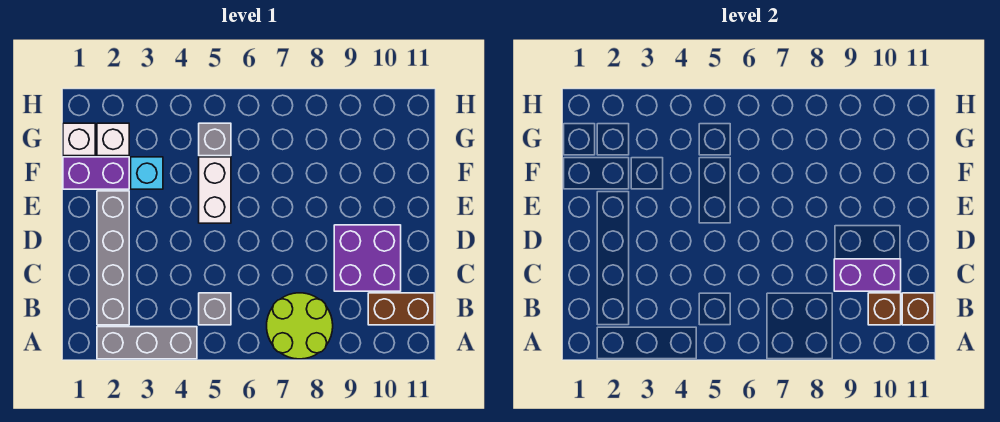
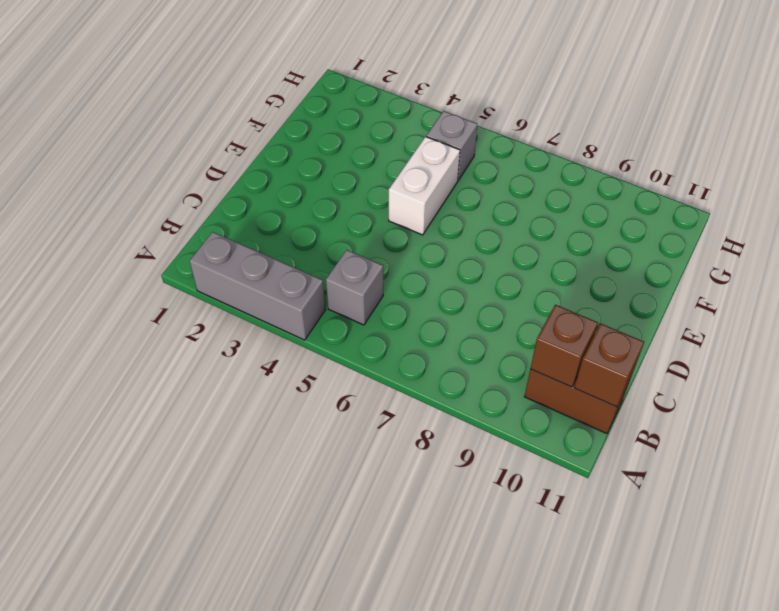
none -> lime 2x2 round brick [267,293,333,359]
none -> grey 1x4 brick [97,191,129,325]
none -> purple 2x2 brick [334,225,401,291]

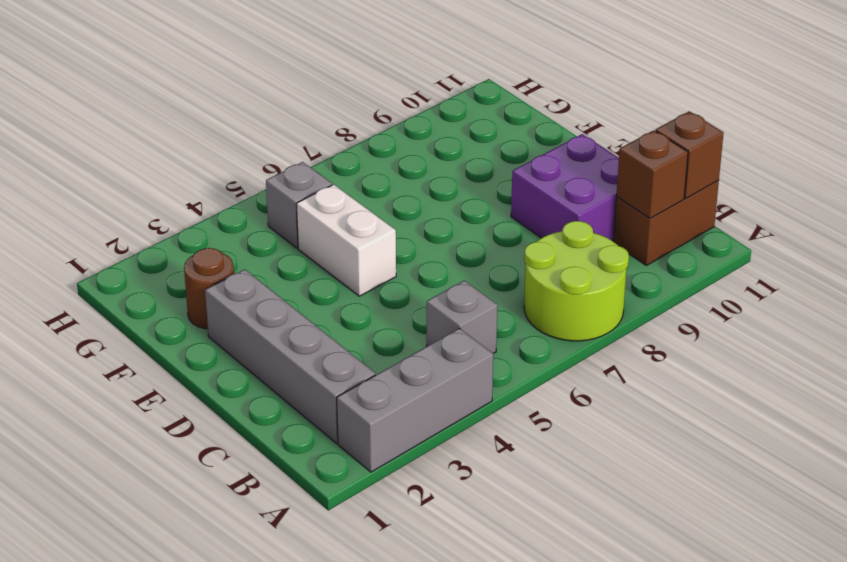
brown 1x1 round brick [184,248,234,329] -> purple 1x2 brick [63,157,129,189]
none -> cyan 1x1 brick [131,157,163,189]
none -> white 1x1 brick [63,123,95,156]
none -> white 1x1 brick [97,123,129,156]

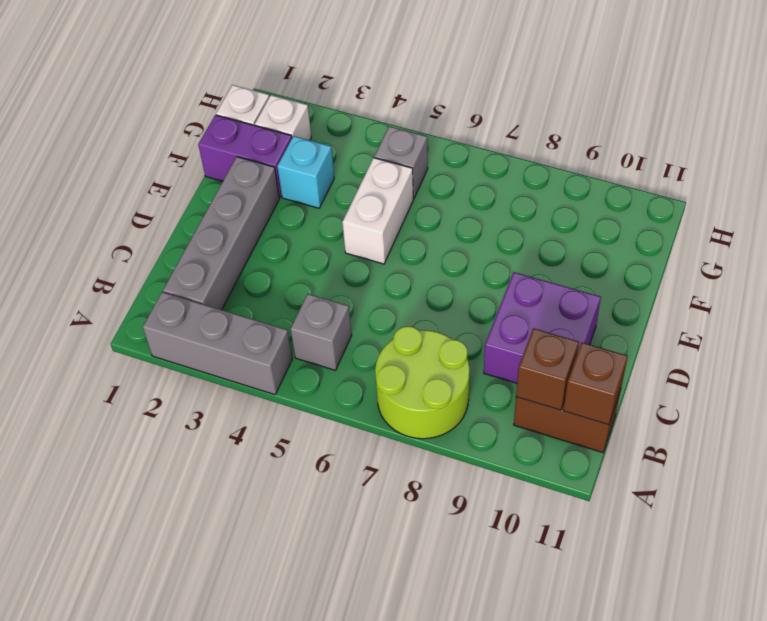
none -> purple 1x2 brick [834,259,901,291]

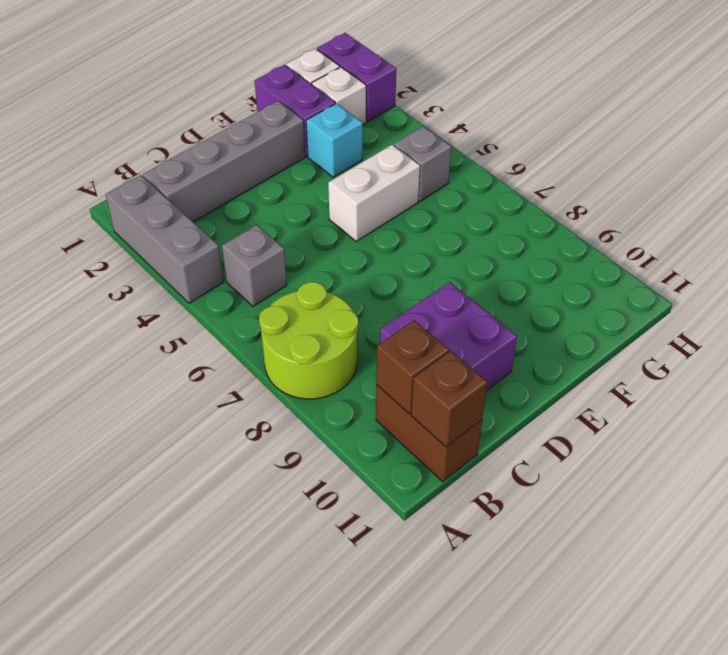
purple 1x2 brick [317,33,396,121] -> purple 1x2 brick moved to [834,259,901,291]

